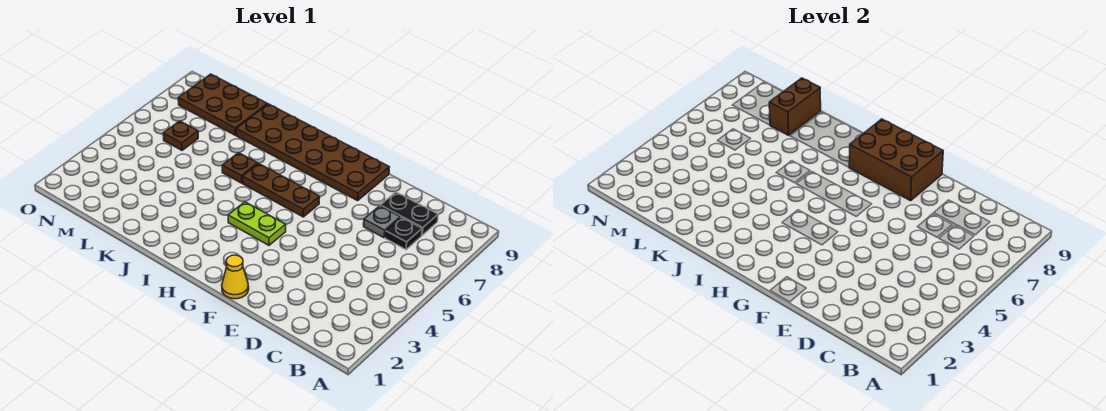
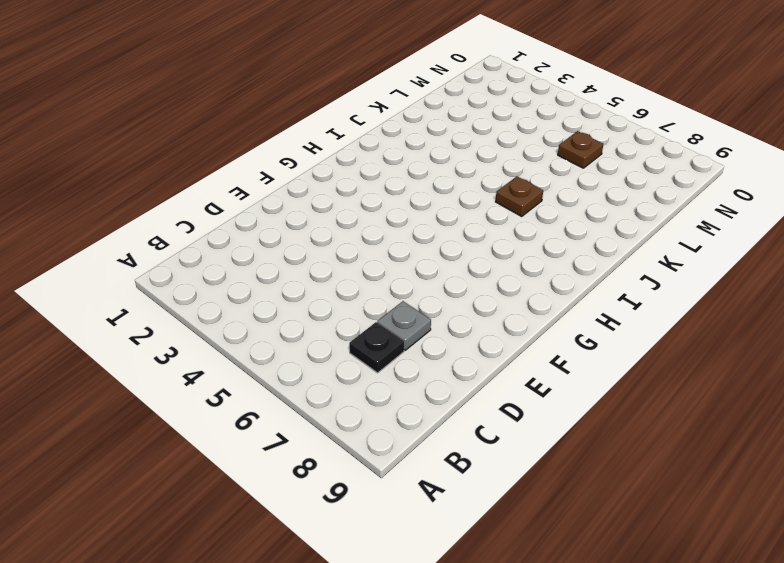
none -> black 1x2 plate [380,192,438,235]
none -> yellow 1x1 cone [222,255,249,299]
none -> brown 2x6 plate [236,104,389,201]

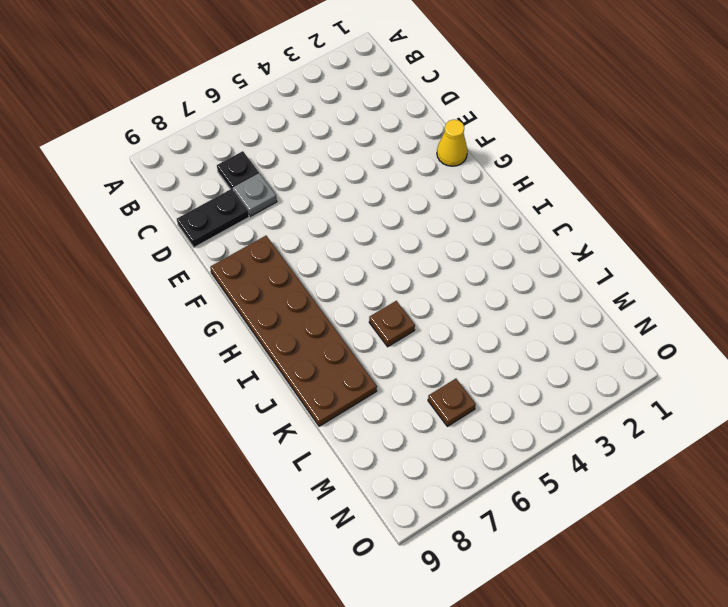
black 1x2 plate [177,189,249,247] -> black 1x2 plate turned to [380,192,438,235]
none -> lime 1x2 plate [228,202,286,245]
none -> brown 1x3 plate [242,163,320,217]
none -> brown 2x3 plate [178,74,268,135]

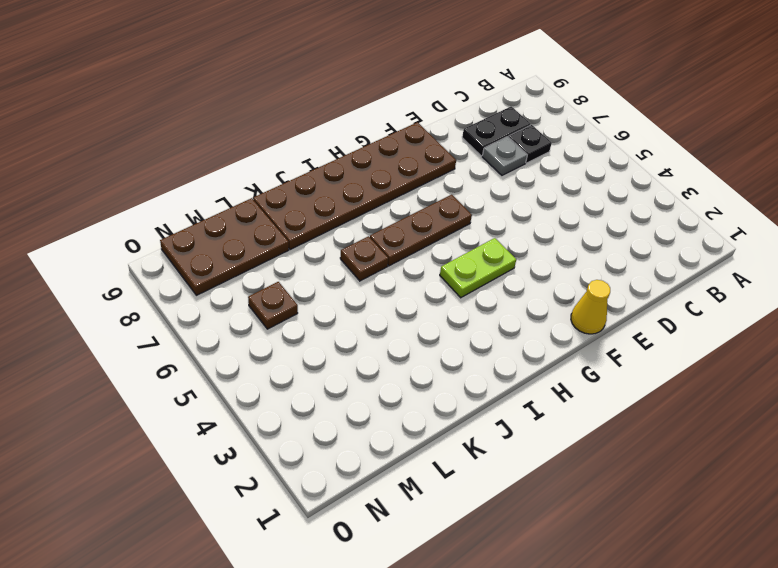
none -> brown 2x3 brick [849,119,943,201]
none -> brown 1x2 brick [769,78,821,135]

